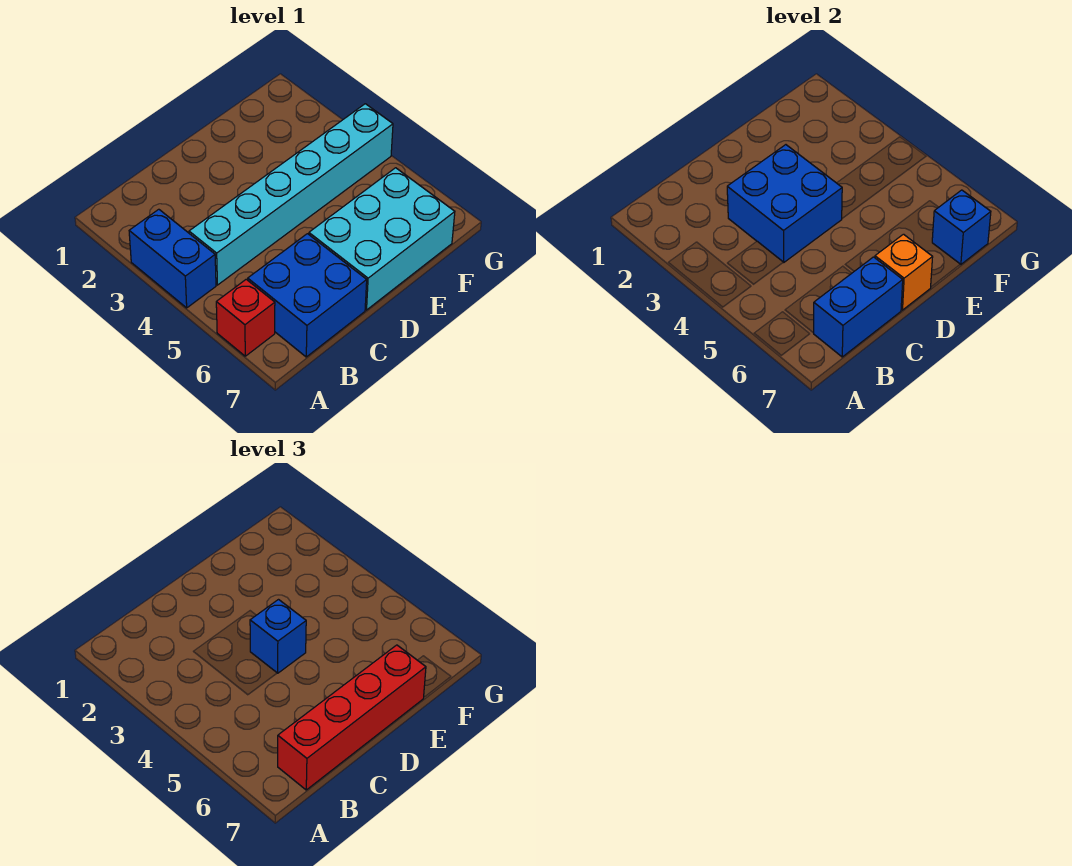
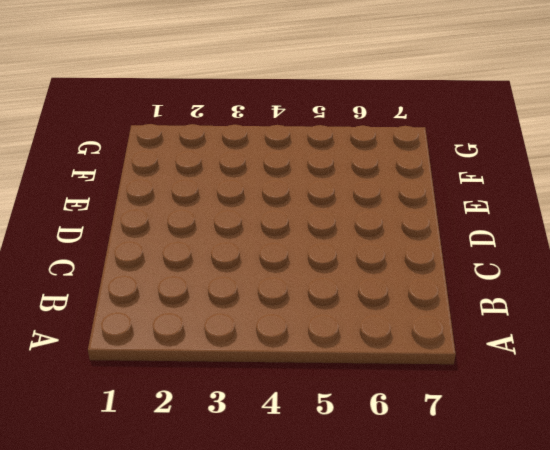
none -> blue 1x2 brick [129,209,216,308]
none -> red 1x1 brick [216,279,275,356]

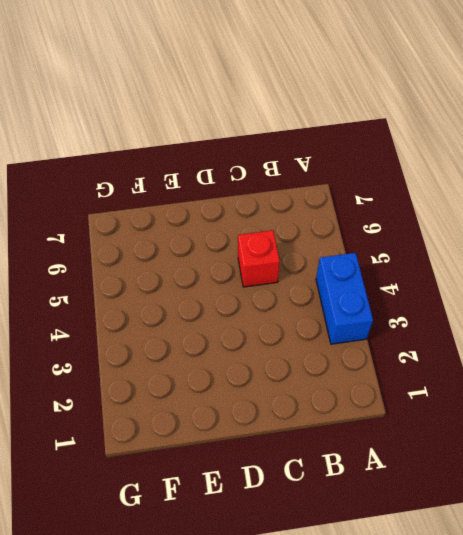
red 1x1 brick [238,230,280,287] -> red 1x1 brick moved to [216,279,275,356]
none -> cyan 1x6 brick [189,104,393,285]
none -> blue 2x2 brick [248,234,367,357]

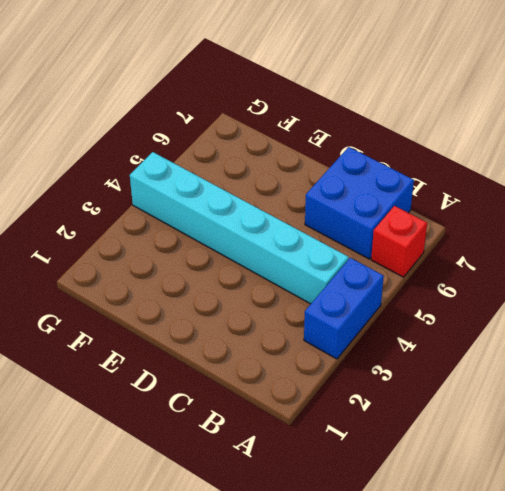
none -> cyan 2x3 brick [309,168,455,310]
none -> blue 1x2 brick [814,257,903,357]

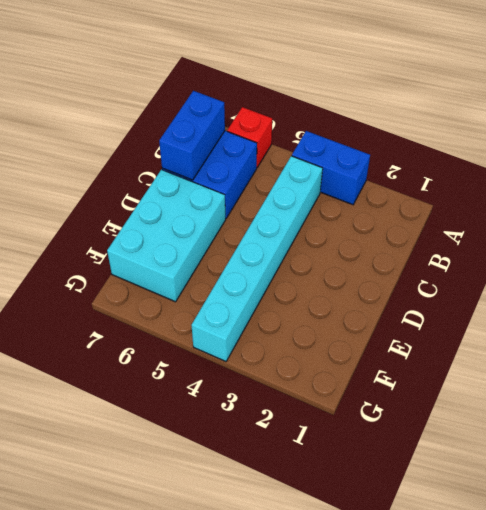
none -> blue 2x2 brick [727,145,842,262]
none -> orange 1x1 brick [875,234,933,310]

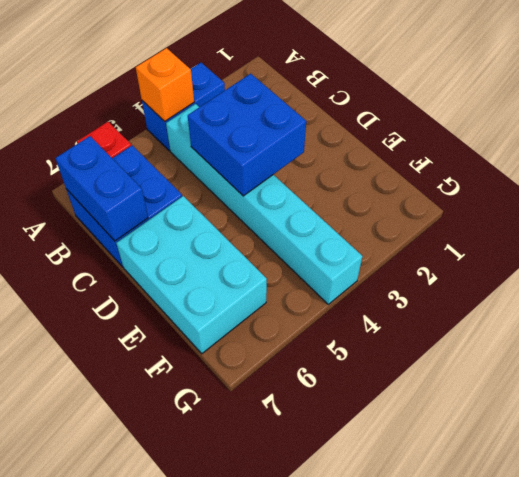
orange 1x1 brick [136,48,194,121] -> orange 1x1 brick moved to [875,234,933,310]
none -> blue 1x1 brick [932,190,991,265]
none -> red 1x4 brick [278,645,426,790]

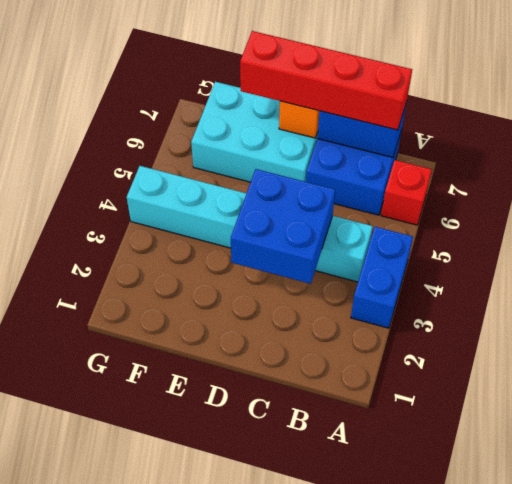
none -> blue 1x1 brick [932,190,991,265]
none -> blue 1x1 brick [250,600,306,673]

